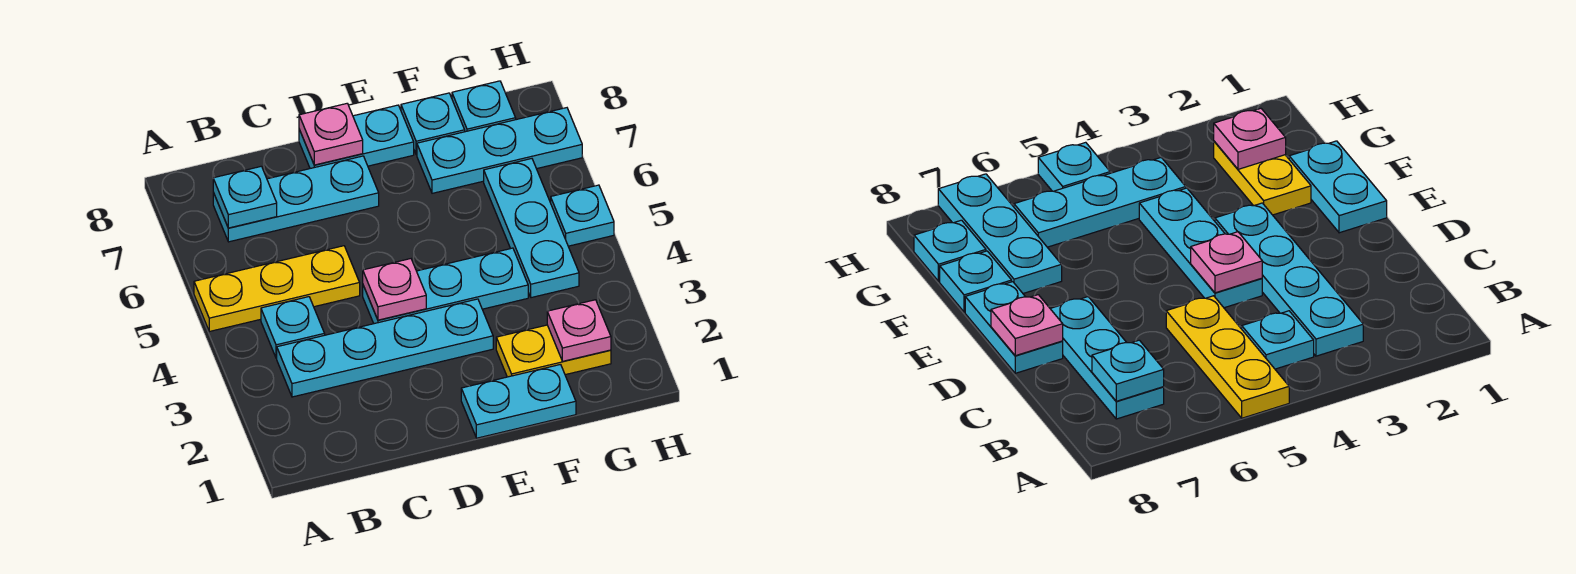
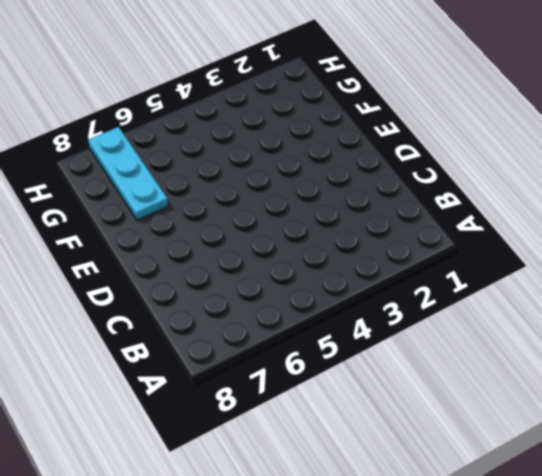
none -> yellow 1x3 plate [194,246,360,331]
none -> cyan 1x4 plate [277,299,493,397]
none -> cyan 1x1 plate [261,297,325,358]

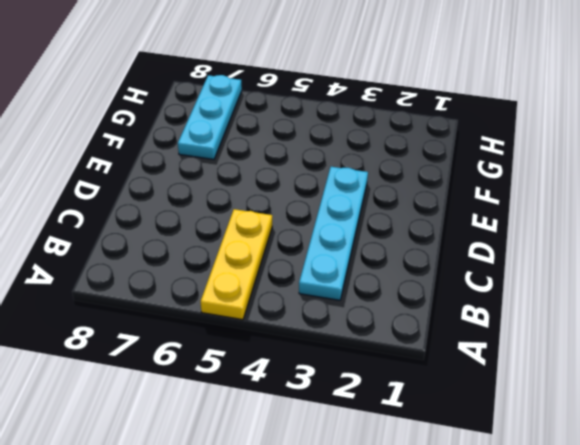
none -> cyan 1x1 plate [261,297,325,358]
none -> cyan 1x3 plate [213,156,379,242]
none -> cyan 1x3 plate [363,248,528,324]

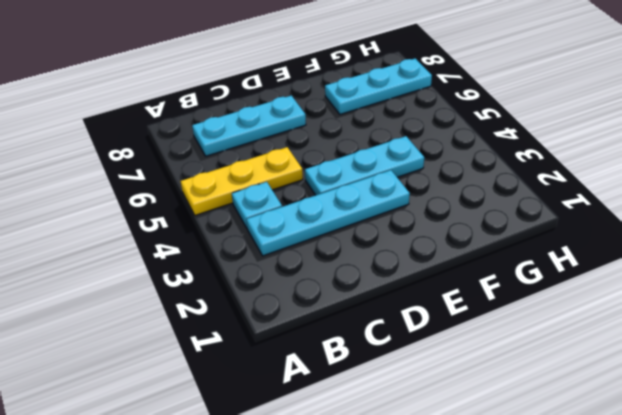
none -> cyan 1x2 plate [299,105,414,168]
none -> cyan 1x2 plate [461,365,576,438]
none -> yellow 1x2 plate [496,325,611,377]

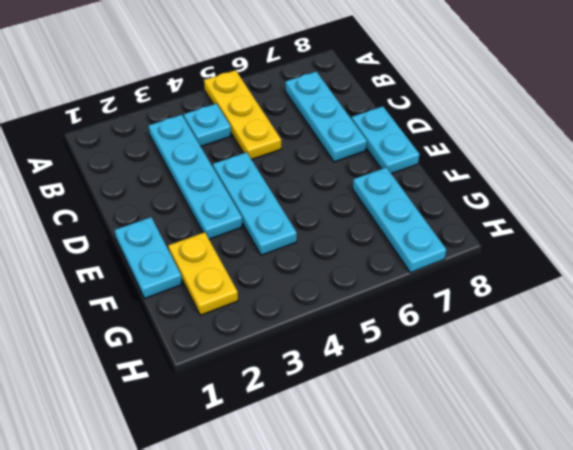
none -> cyan 1x1 plate [401,93,465,155]
none -> cyan 1x3 plate [484,159,579,298]
none -> cyan 1x1 plate [452,81,516,132]

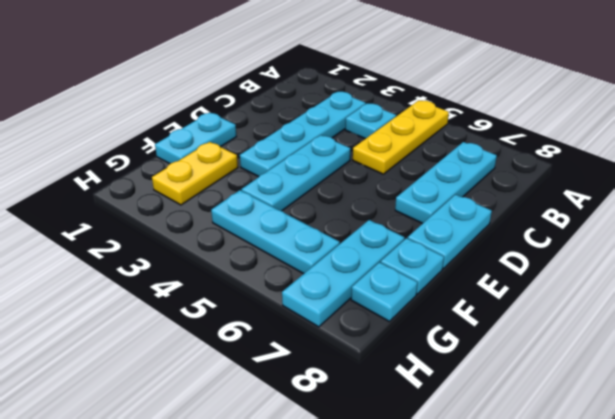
none -> cyan 1x1 plate [551,185,614,246]
none -> cyan 1x1 plate [213,166,277,228]
none -> pink 1x1 plate [363,259,426,320]

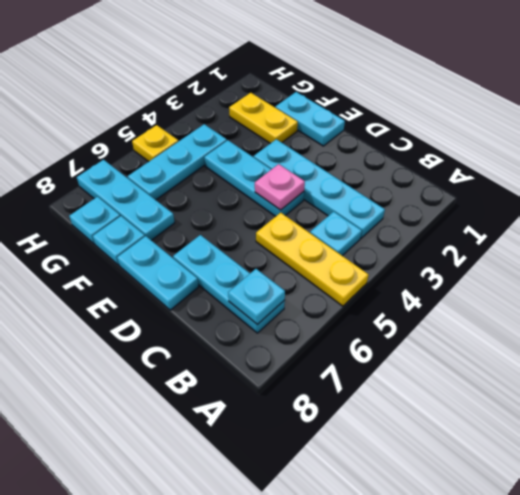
yellow 1x1 plate [132,125,178,162] -> cyan 1x1 plate [551,185,614,246]
none -> pink 1x1 plate [299,103,363,165]
none -> pink 1x1 plate [547,300,611,361]

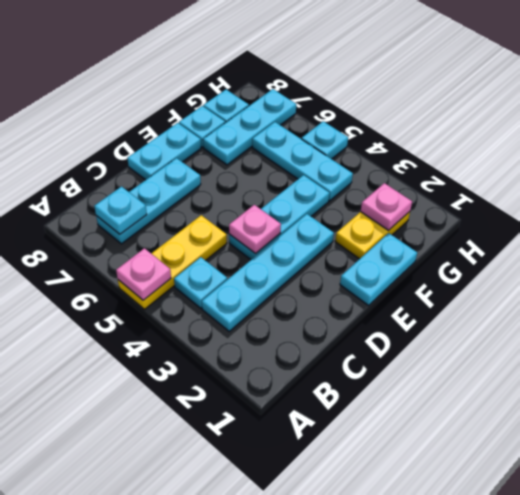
pink 1x1 plate [116,248,171,300] -> pink 1x1 plate moved to [299,103,363,165]

